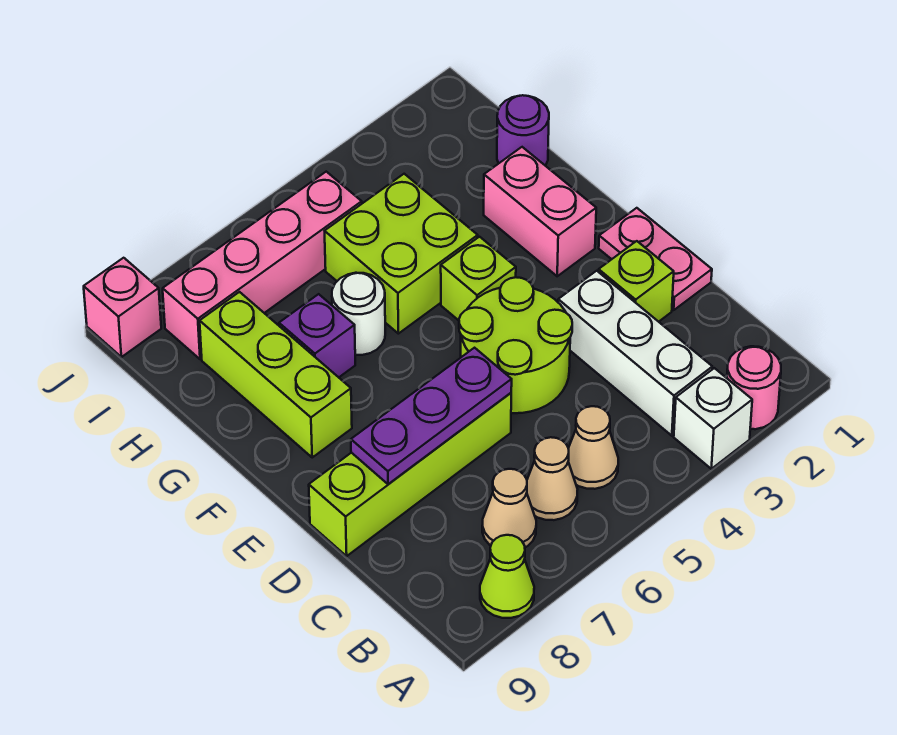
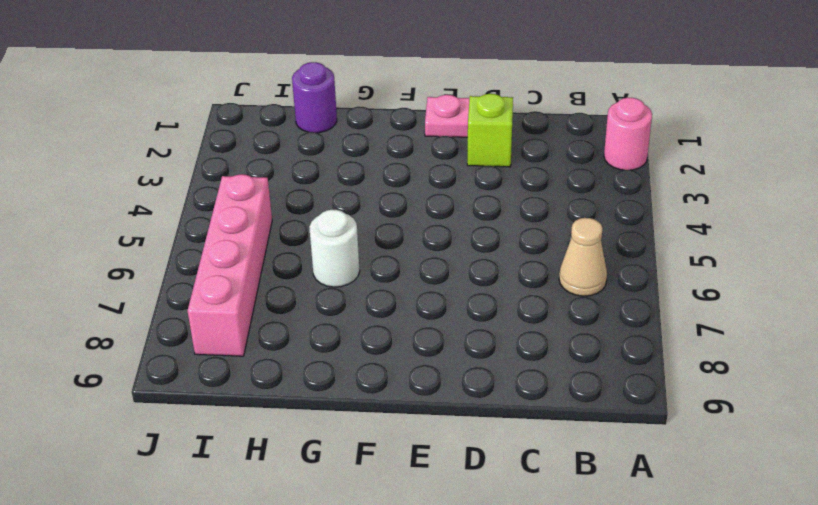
none -> white 1x1 brick [674,368,752,469]
none -> lime 1x1 cone [480,535,534,618]
none -> white 1x3 brick [558,271,712,436]

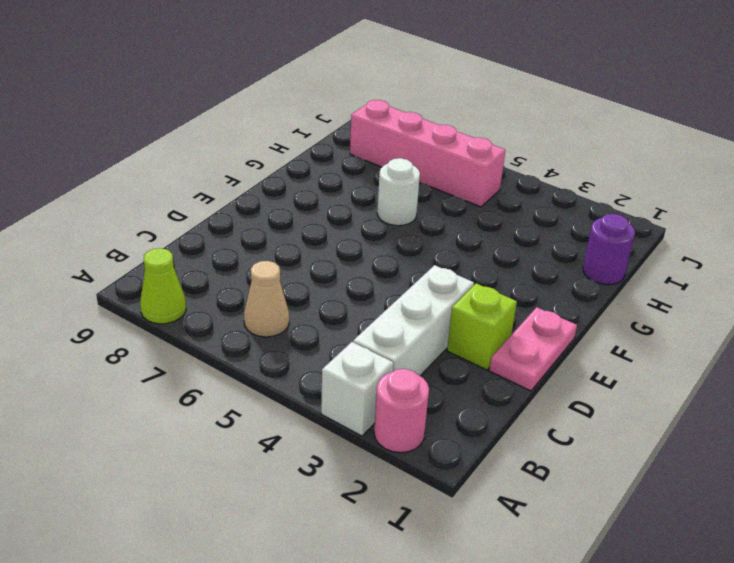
none -> tan 1x1 cone [568,406,618,489]
none -> tan 1x1 cone [482,469,536,547]
none -> lime 2x2 round brick [459,277,572,413]

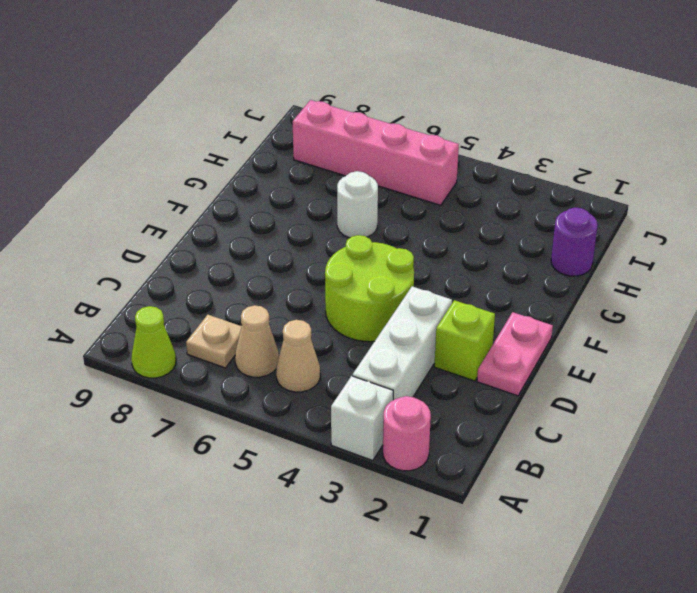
tan 1x1 plate [186,315,242,368] -> tan 1x1 cone [482,469,536,547]
none -> lime 1x4 brick [309,393,511,556]
none -> pink 1x2 brick [484,147,596,276]
none -> lime 1x1 brick [441,237,516,320]

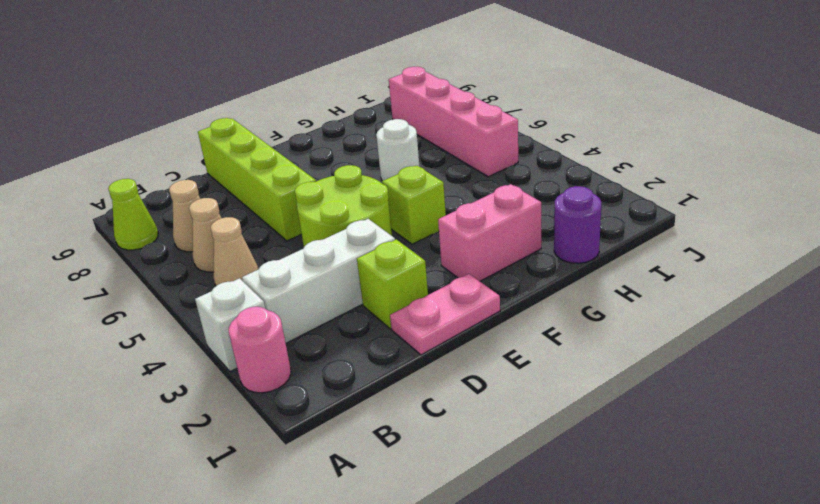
none -> lime 1x3 brick [200,292,352,457]
none -> lime 2x2 brick [325,174,478,334]
none -> purple 1x1 brick [279,294,355,377]

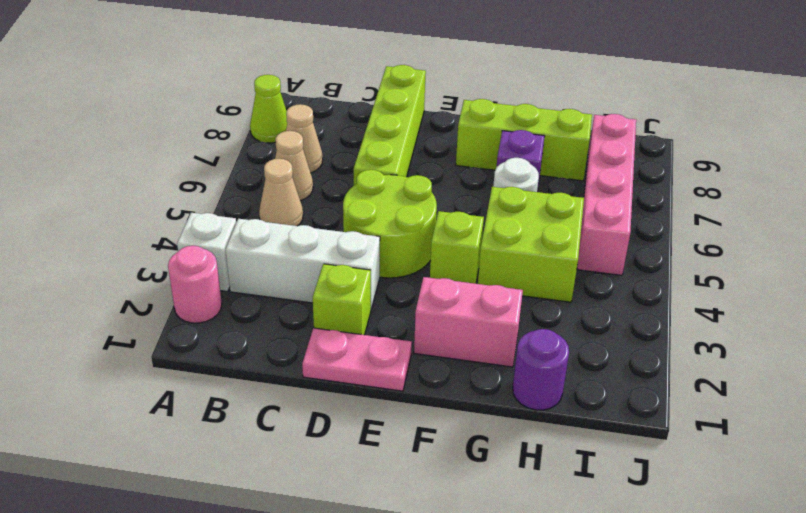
none -> pink 1x1 brick [84,258,161,357]
none -> purple 1x3 plate [351,348,512,484]

